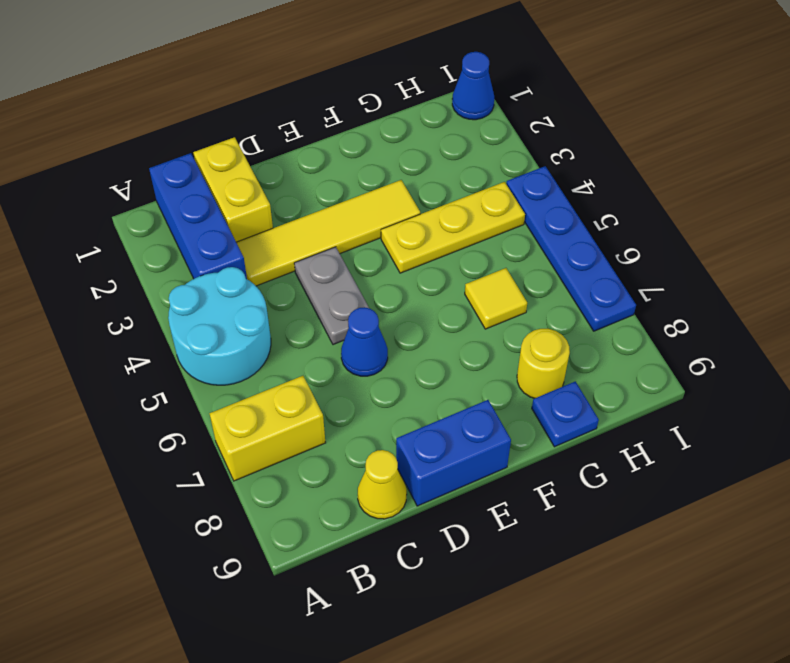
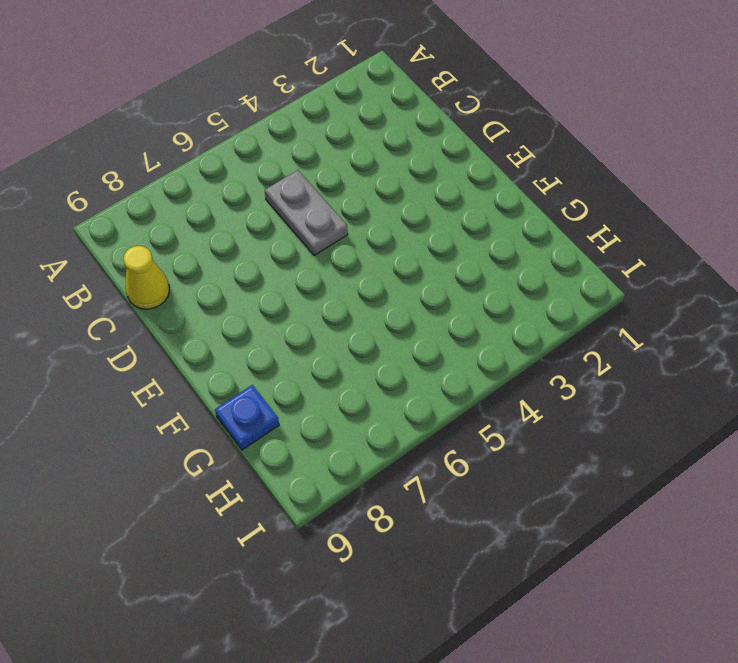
grey 1x2 plate [265,170,348,255] -> grey 1x2 plate turned to [294,247,369,345]
none -> cyan 2x2 round brick [168,267,271,385]
none -> yellow 1x2 brick [209,376,326,481]
none -> blue 1x3 brick [149,153,247,279]

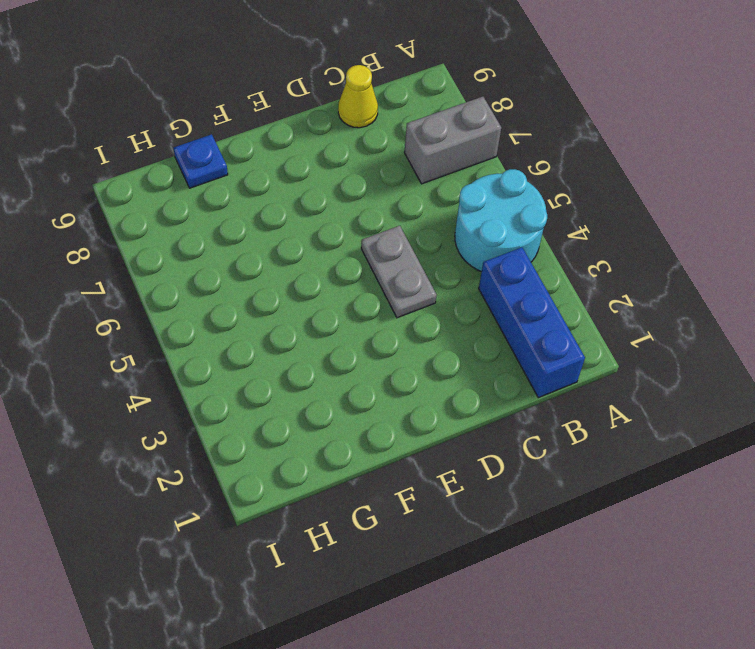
grey 1x2 brick [404,97,501,184] -> yellow 1x2 brick [209,376,326,481]
none -> yellow 1x2 brick [193,137,273,242]
none -> yellow 1x4 tile [236,180,420,286]
none -> blue 1x1 cone [341,307,388,376]

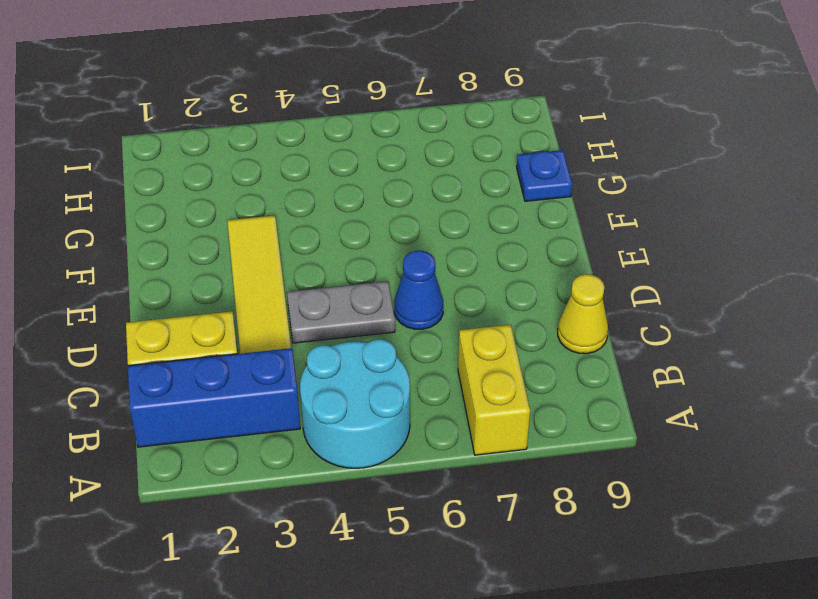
none -> blue 1x2 brick [396,400,511,506]
none -> yellow 1x3 plate [381,182,525,273]
none -> yellow 1x1 tile [465,268,527,329]

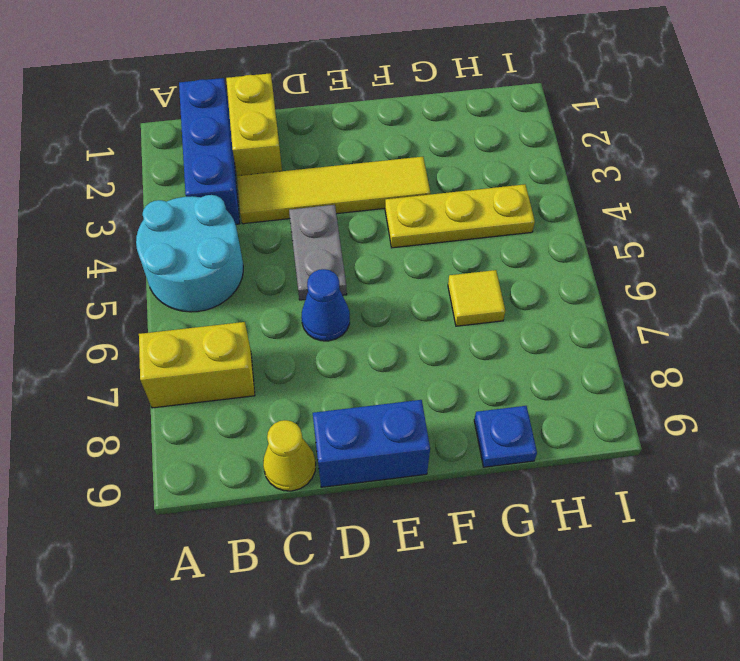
none -> yellow 1x1 round brick [517,329,570,398]
none -> blue 1x1 cone [452,52,494,120]
none -> blue 1x4 plate [506,166,636,331]

